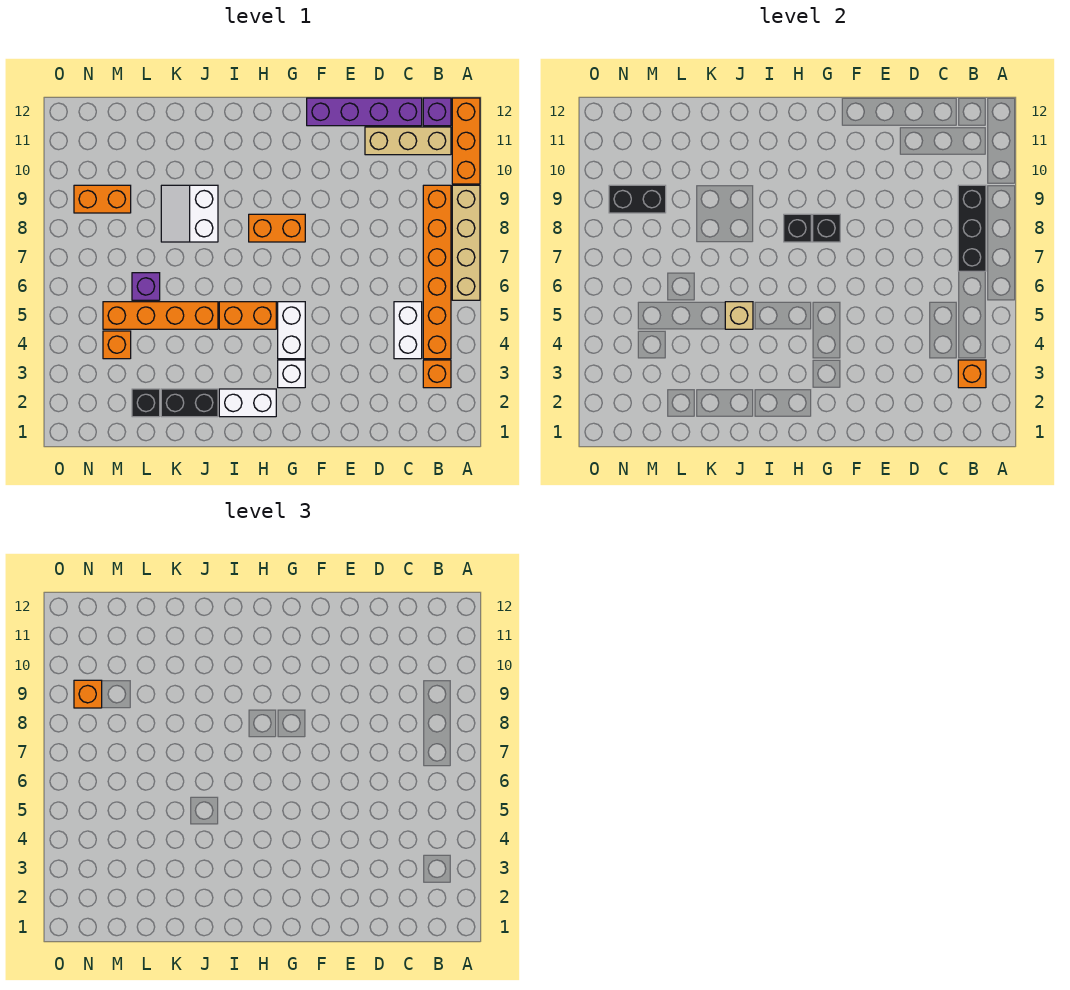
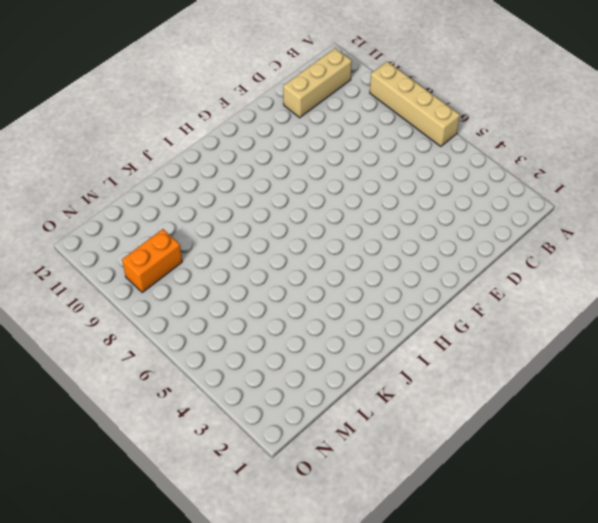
none -> orange 1x3 brick [452,98,480,184]
none -> orange 1x1 brick [423,360,451,388]
none -> orange 1x6 brick [423,185,451,359]

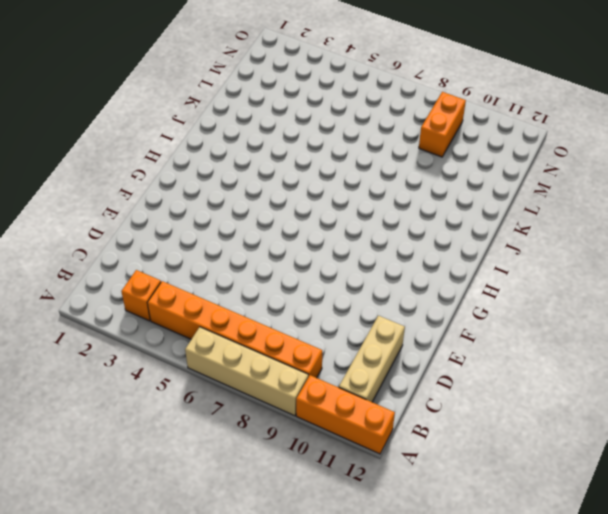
none -> purple 1x1 brick [423,98,451,126]
none -> white 1x2 brick [394,302,422,359]
none -> purple 1x4 brick [307,98,422,126]

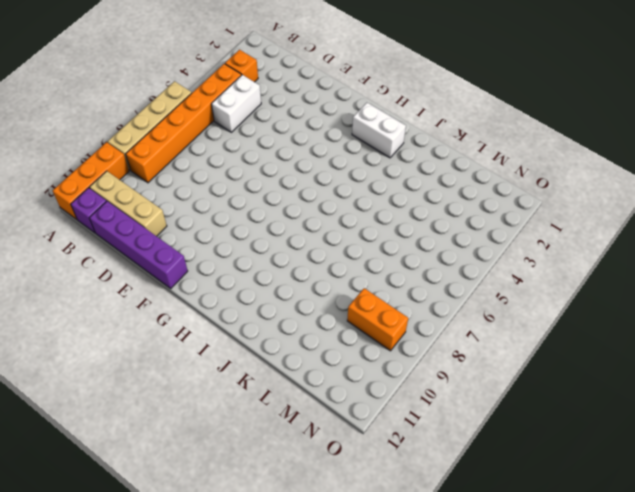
none -> white 1x1 brick [278,360,305,388]
none -> white 1x2 brick [278,302,305,359]
none -> orange 1x2 brick [249,214,305,242]

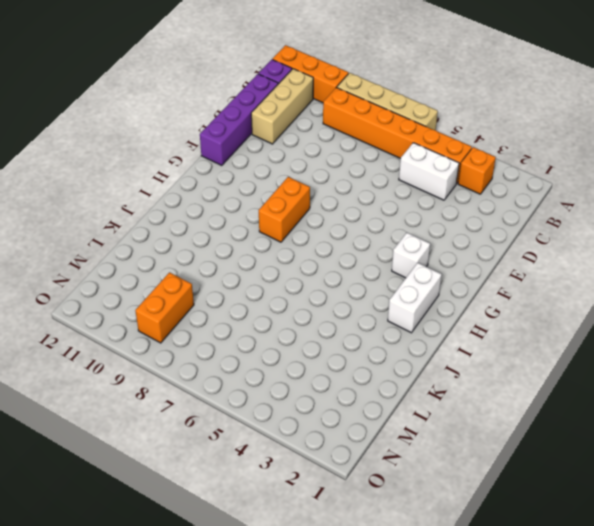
none -> white 1x2 brick [278,302,305,359]
none -> orange 1x2 brick [219,302,276,329]
none -> black 1x2 brick [161,389,218,417]

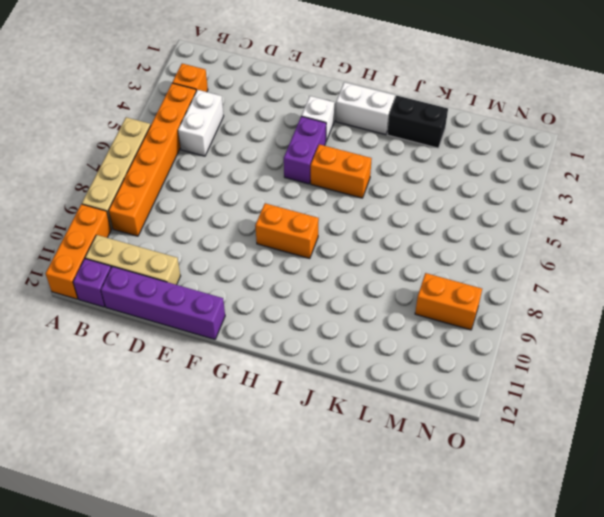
purple 1x2 brick [284,116,326,184] -> white 1x2 brick [278,302,305,359]
none -> orange 1x4 brick [103,302,218,329]
none -> white 2x2 slope [161,185,218,242]
none -> black 1x1 brick [132,389,160,417]

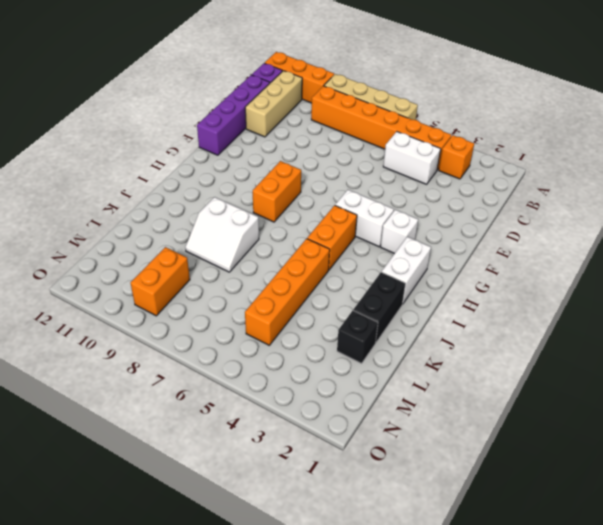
none -> purple 1x1 brick [132,273,160,300]
none -> orange 1x1 brick [103,331,131,359]
none -> orange 1x1 brick [958,360,986,388]

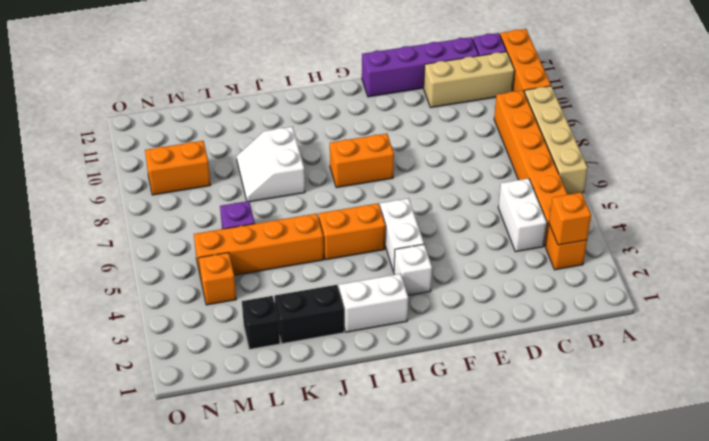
none -> black 1x3 brick [958,185,986,271]
none -> black 1x1 brick [813,214,840,242]
none -> black 1x1 brick [784,214,811,242]

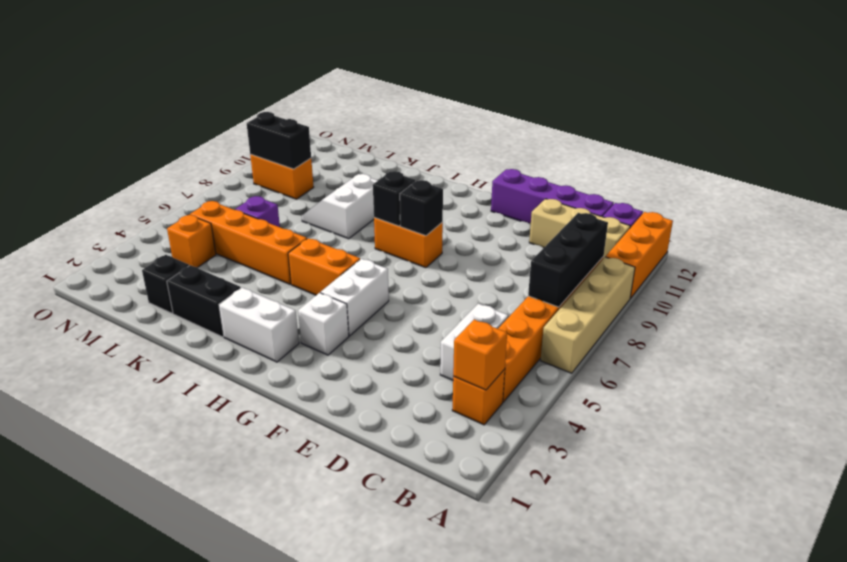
none -> tan 1x1 brick [725,302,753,329]
none -> orange 1x1 brick [74,680,102,708]

